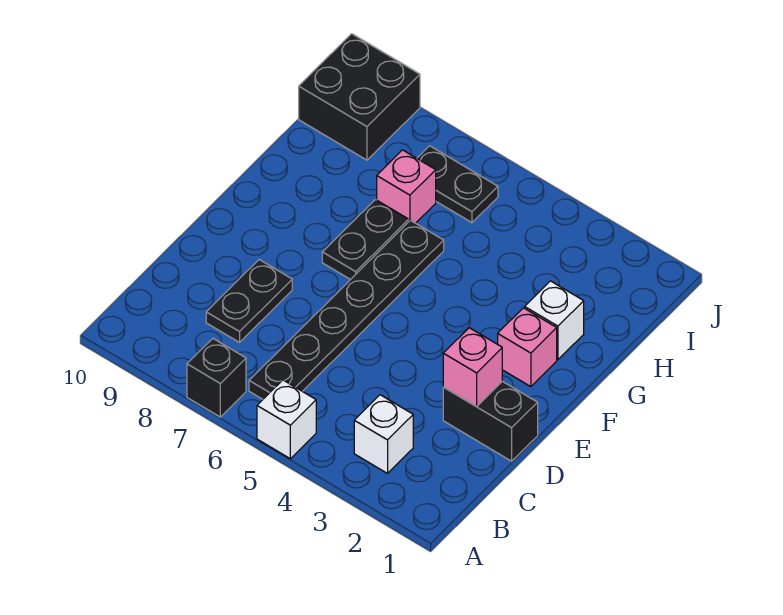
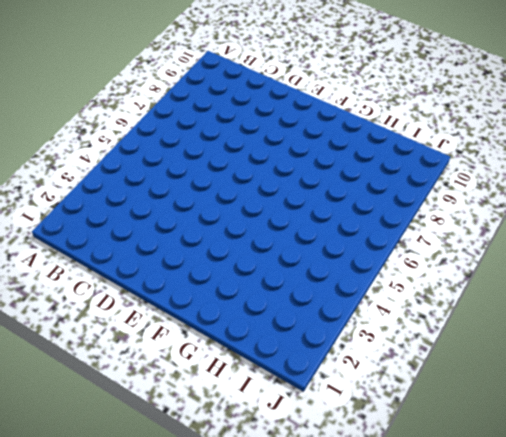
none -> white 1x1 brick [257,380,316,459]
none -> black 1x1 brick [187,339,246,417]
none -> white 1x1 brick [354,395,413,473]

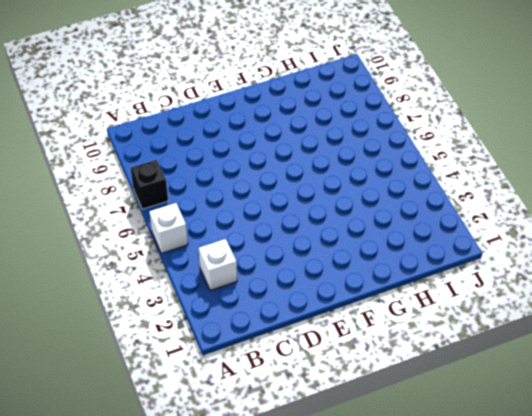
none -> black 1x6 plate [249,220,444,399]
none -> black 1x2 plate [206,260,292,342]
none -> black 1x2 brick [443,381,538,461]

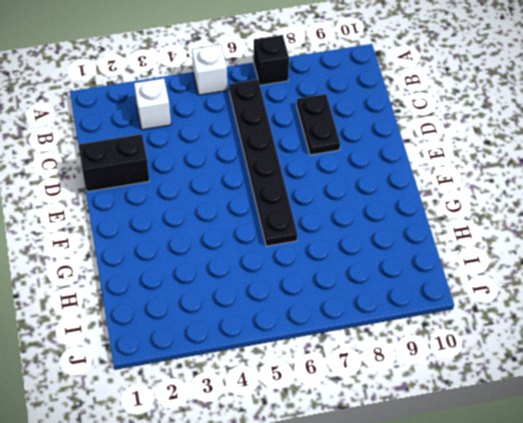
none -> pink 1x1 brick [498,308,557,387]
none -> black 1x2 plate [322,200,409,280]
none -> white 1x1 brick [525,281,584,360]

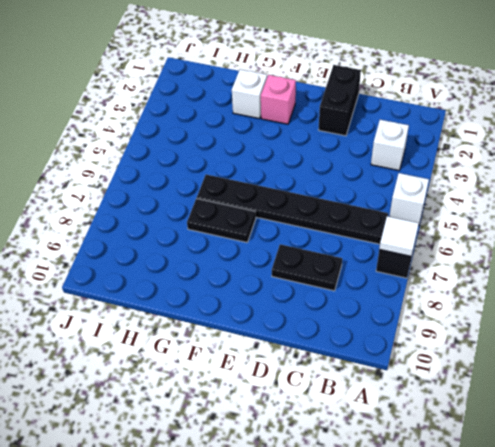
white 1x1 tile [379,216,419,256] -> none
none -> pink 1x1 brick [377,150,436,223]
none -> black 1x2 plate [417,146,498,223]
none -> black 2x2 brick [299,34,420,160]

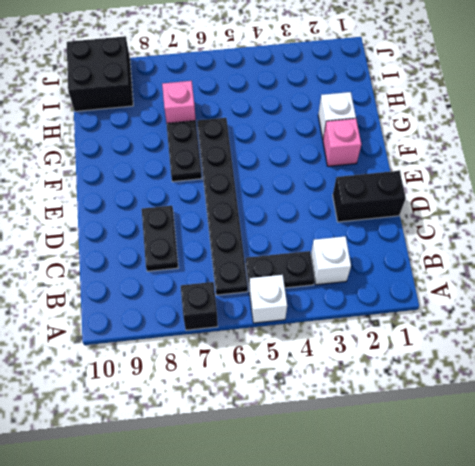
black 1x2 plate [246,251,315,291] -> black 1x2 plate moved to [417,146,498,223]
none -> pink 1x1 brick [443,328,502,407]

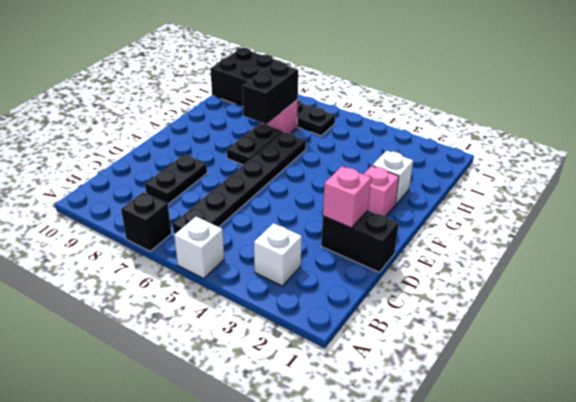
black 1x2 brick [242,62,298,124] -> none

